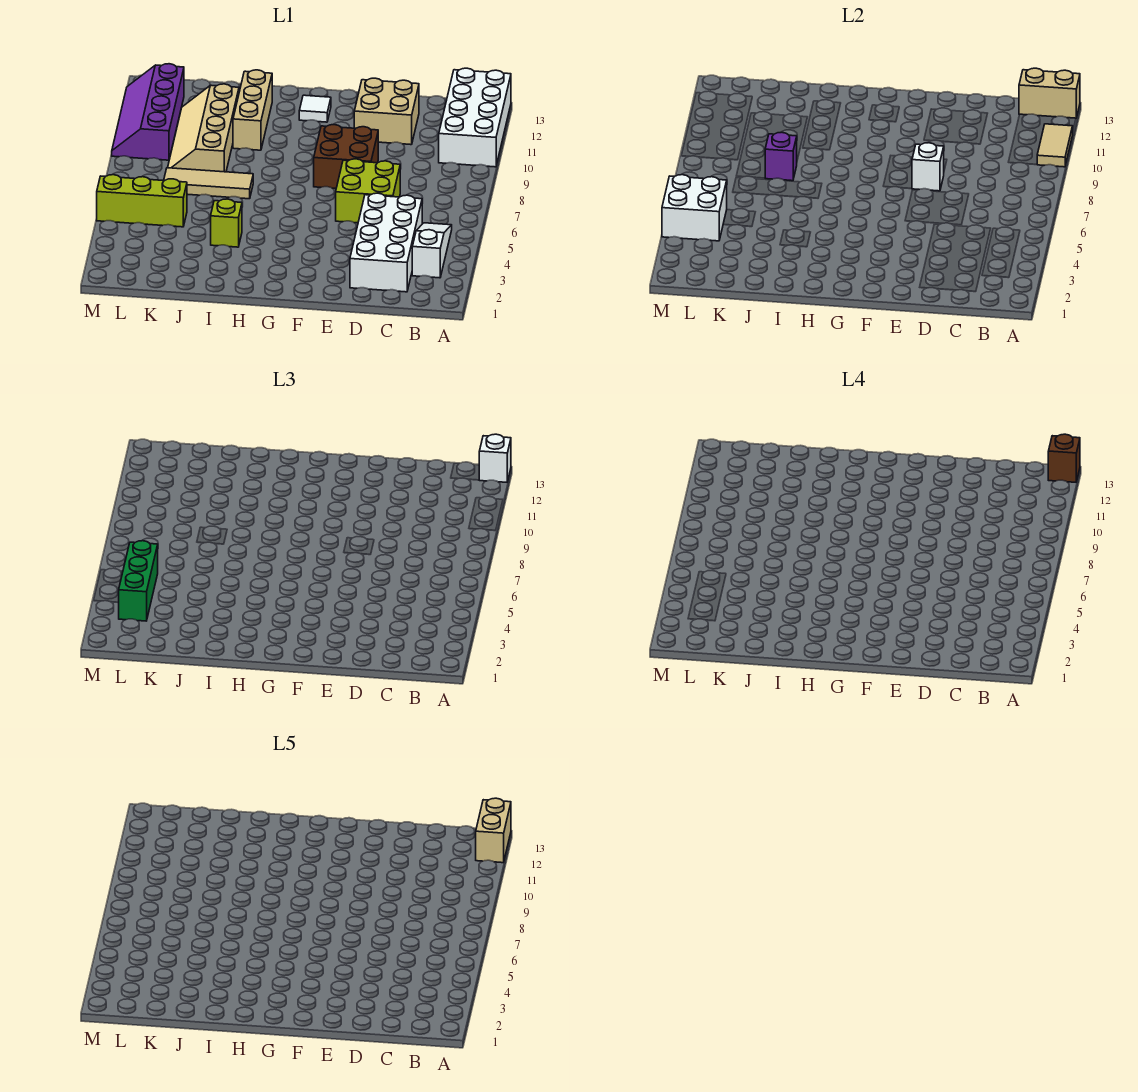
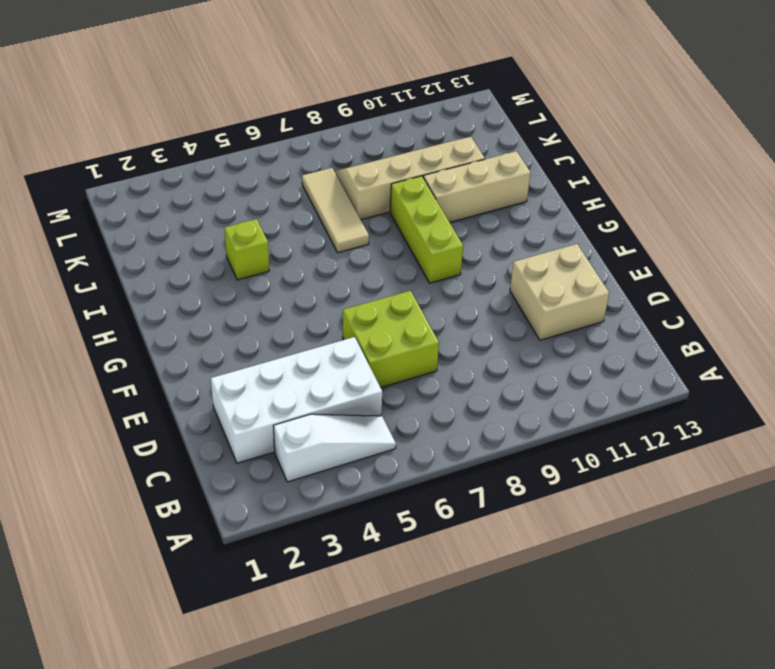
lime 1x3 brick [390,176,463,283] -> lime 1x3 brick moved to [97,175,187,227]
none -> white 2x4 brick [439,68,511,167]
none -> brown 2x2 brick [314,125,378,188]
none -> white 1x1 tile [299,95,331,122]

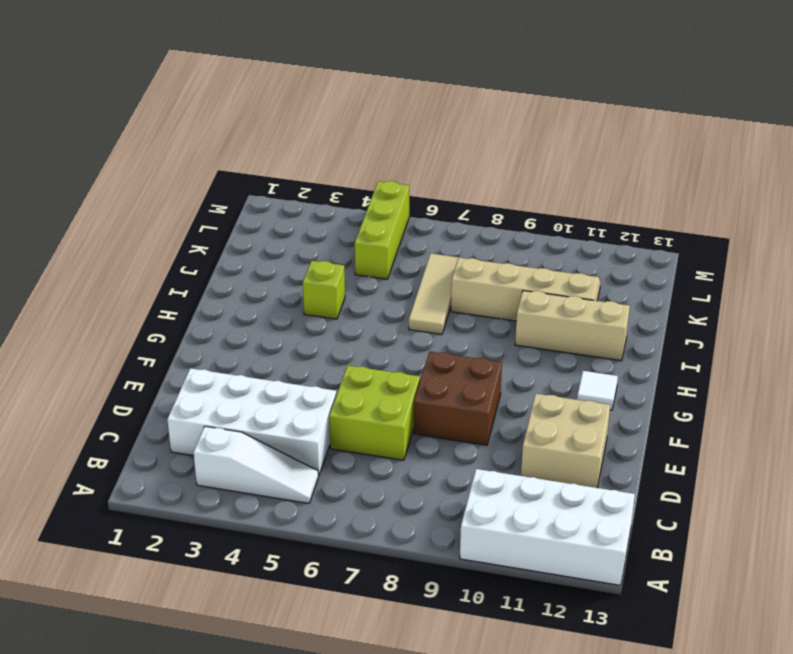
none -> purple 2x4 slope [112,64,184,160]
none -> tan 1x2 tile [1037,124,1073,167]
none -> tan 1x2 brick [1019,68,1080,118]

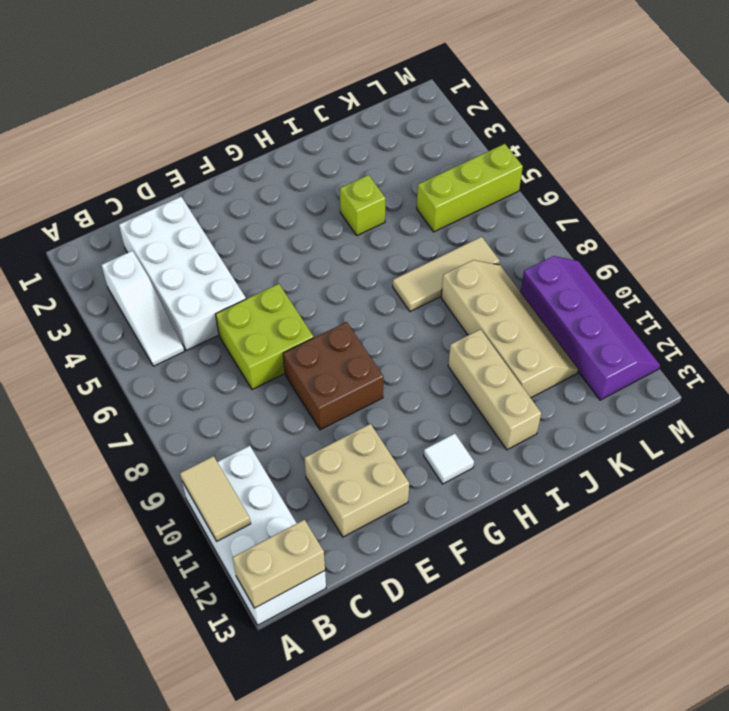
none -> white 1x1 brick [912,143,944,191]
none -> purple 1x1 brick [765,133,797,181]
none -> white 2x2 brick [662,175,727,241]

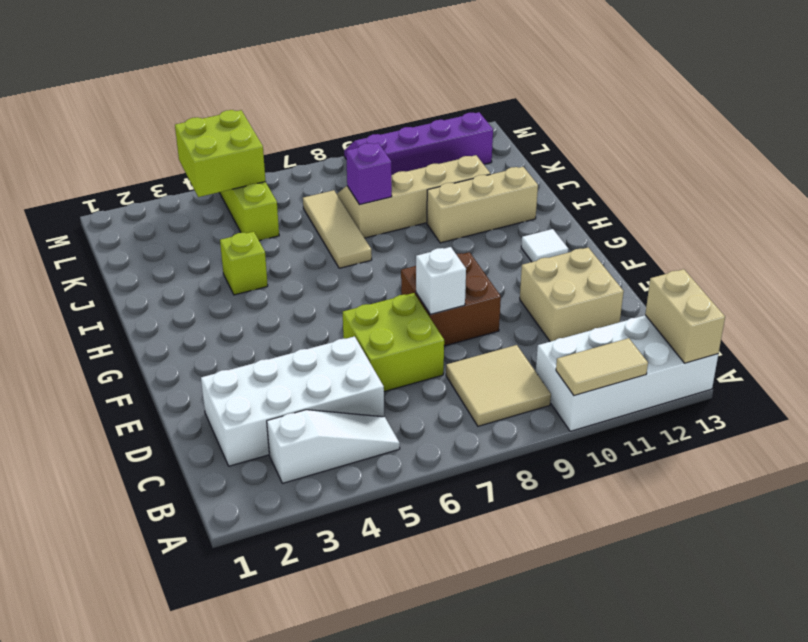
tan 2x2 tile [446,345,551,426] -> none
lime 2x2 brick [175,110,265,197] -> white 2x2 brick [662,175,727,241]
none -> white 1x1 brick [479,434,511,482]
none -> green 1x3 brick [118,541,158,621]
none -> brown 1x1 brick [1048,434,1080,482]

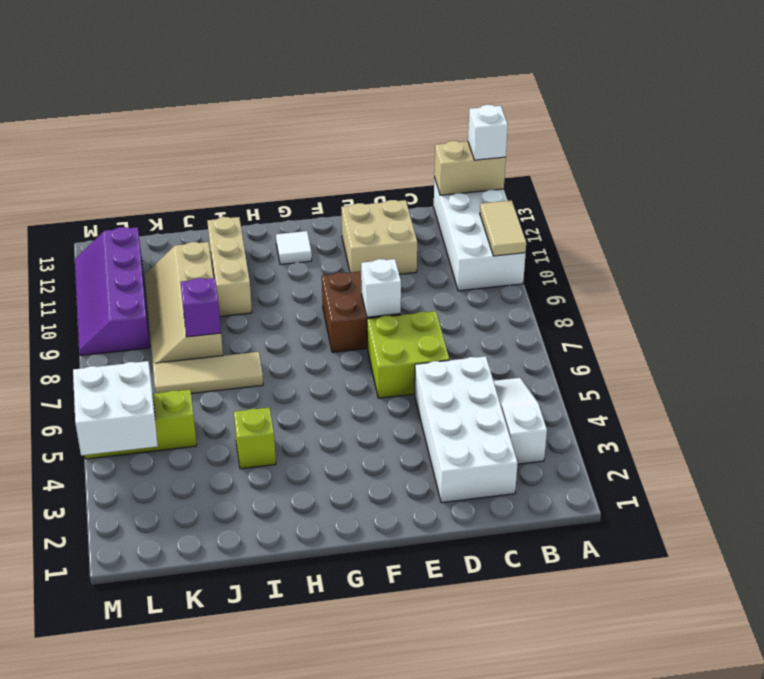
none -> green 1x3 brick [118,541,158,621]
none -> brown 1x1 brick [1048,434,1080,482]
none -> tan 1x2 brick [476,798,511,863]

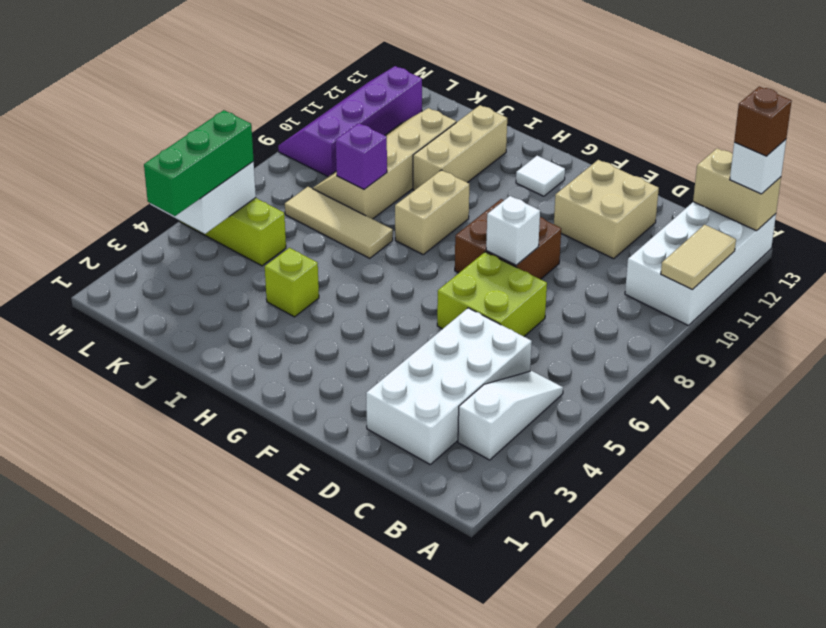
tan 1x2 brick [395,170,469,254] -> tan 1x2 brick moved to [476,798,511,863]

